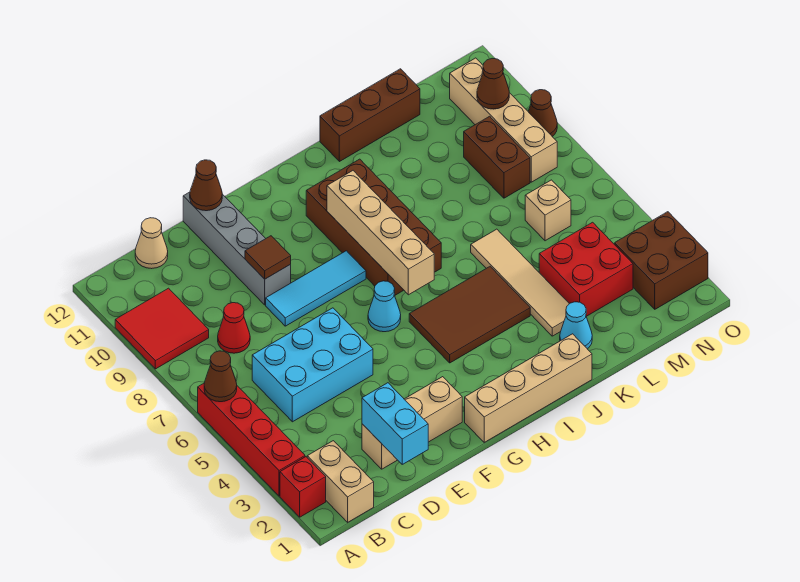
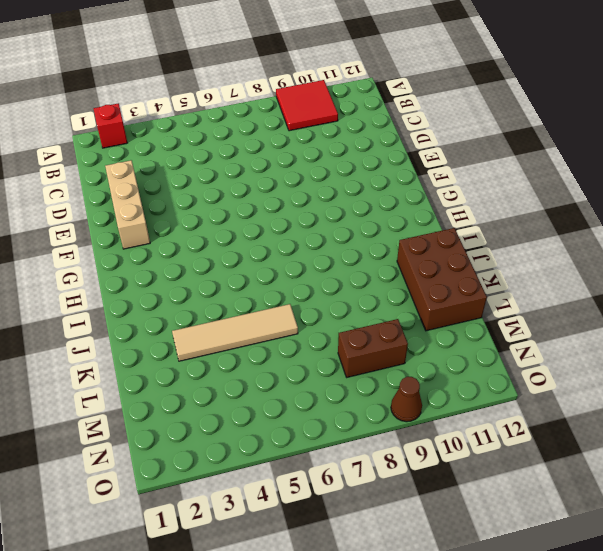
brown 2x3 brick [397,228,487,331] -> brown 1x3 brick [320,69,420,162]
none -> red 1x4 brick [198,383,305,496]
none -> tan 1x2 brick [307,441,374,522]
none -> cyan 2x3 brick [252,308,373,422]

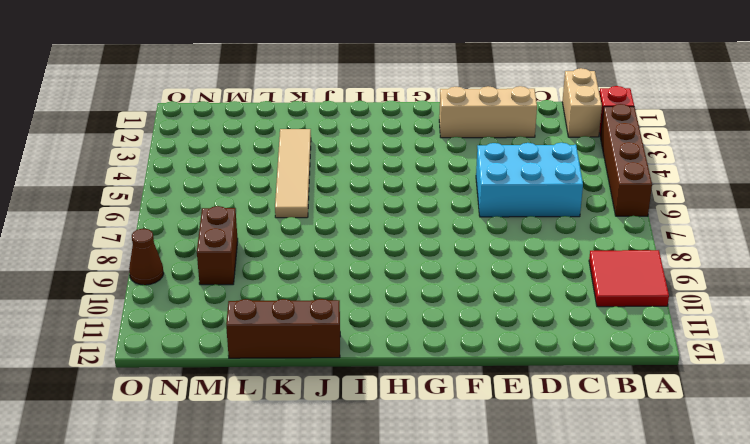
brown 1x4 brick [600,104,652,216] -> red 1x4 brick [198,383,305,496]
none -> red 1x1 cone [218,303,250,353]
none -> tan 1x1 cone [135,218,168,269]
none -> cyan 1x3 tile [266,251,366,326]

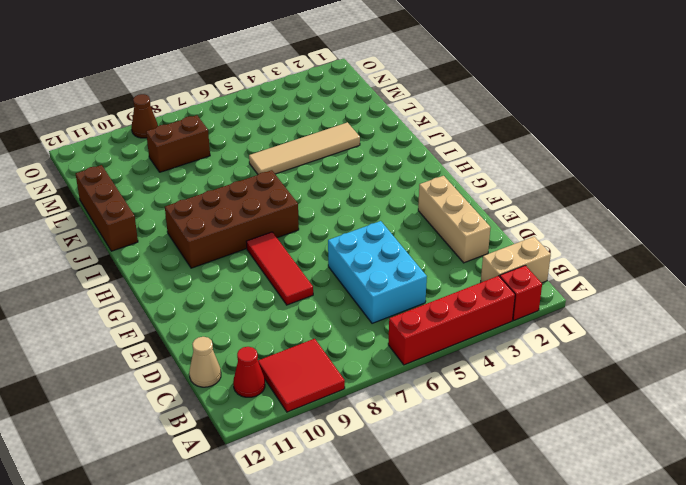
red 1x1 cone [233,347,265,397] -> red 1x1 cone moved to [218,303,250,353]
red 1x3 tile [246,232,313,305] -> cyan 1x3 tile [266,251,366,326]
none -> grey 1x4 brick [183,192,291,305]
none -> tan 1x4 brick [465,334,592,442]
none -> cyan 1x1 cone [368,281,401,332]

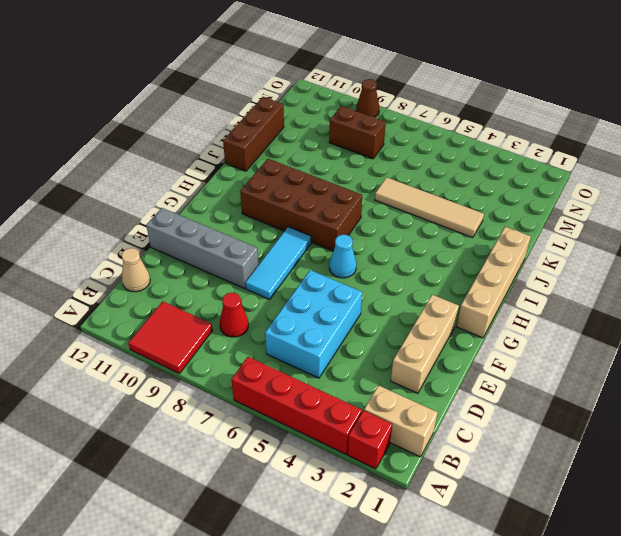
none -> brown 2x3 tile [409,267,530,363]
none -> cyan 1x1 cone [560,302,592,349]
none -> red 2x2 brick [539,222,633,316]

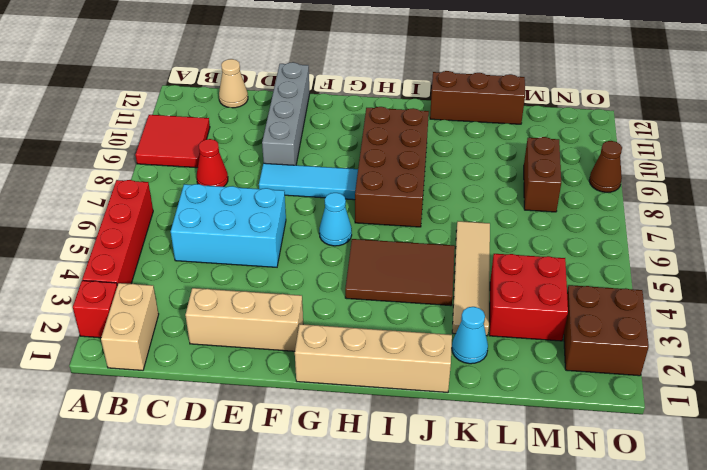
none -> tan 1x1 brick [525,180,571,241]
none -> tan 1x4 brick [450,58,557,182]
none -> brown 1x1 cone [204,351,237,402]

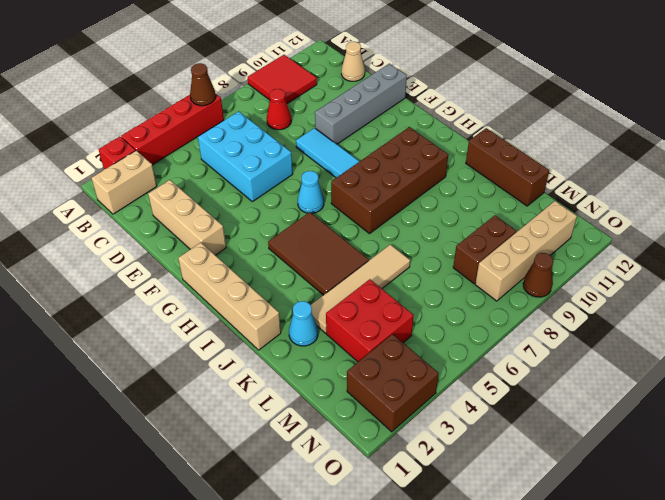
none -> tan 1x1 brick [525,180,571,241]
none -> cyan 1x2 brick [362,383,428,464]
none -> brown 1x1 tile [245,236,291,279]

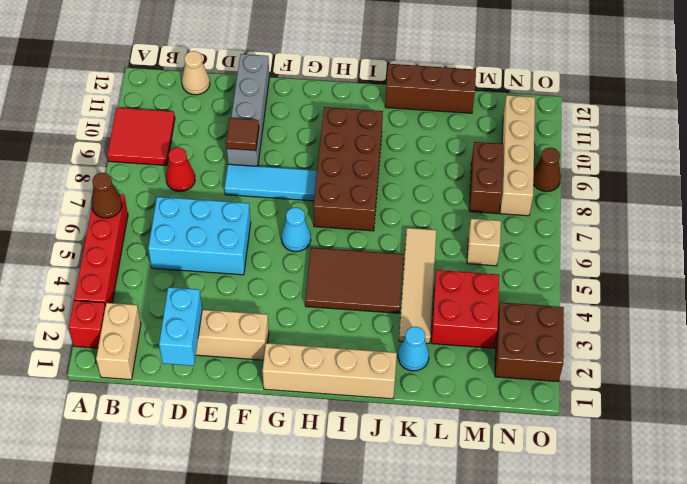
none -> brown 1x1 cone [190,160,222,211]
none -> tan 1x4 brick [327,171,434,295]
none -> brown 1x1 cone [477,58,509,109]

